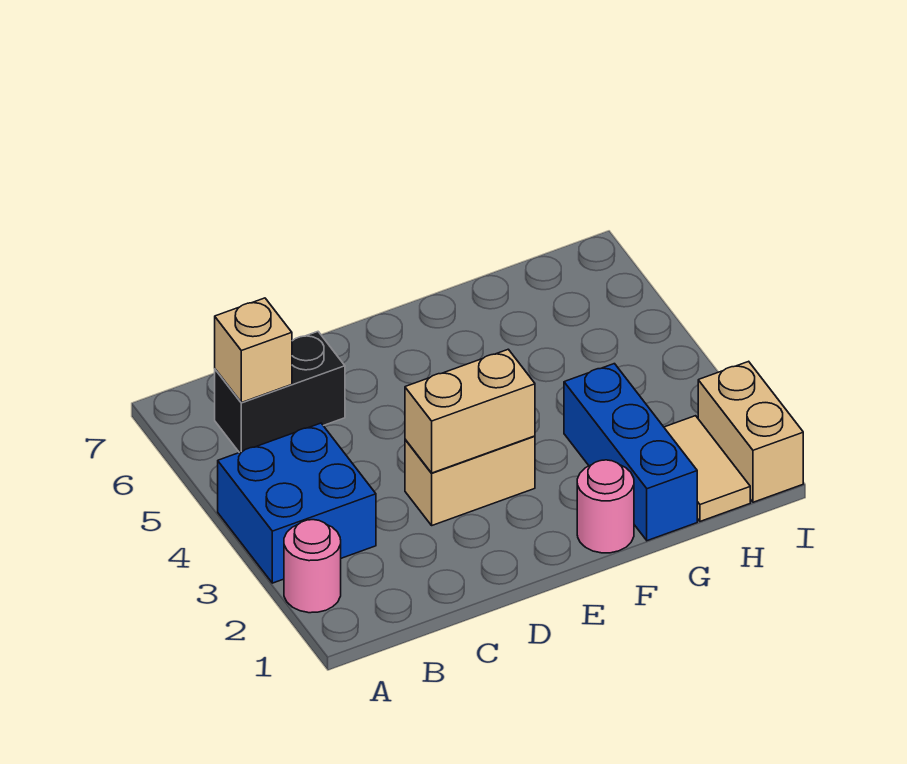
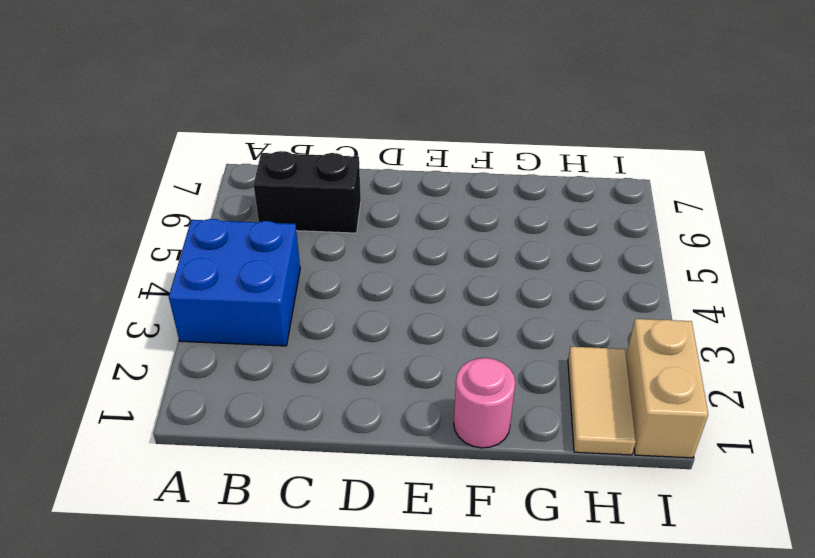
none -> pink 1x1 round brick [284,520,341,613]
none -> tan 1x2 brick [405,436,535,525]

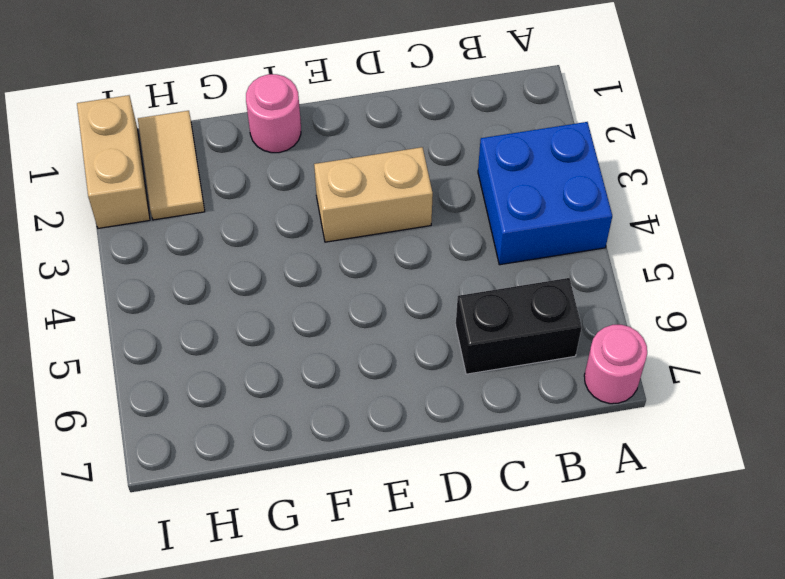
pink 1x1 round brick [584,325,647,404] -> pink 1x1 round brick moved to [284,520,341,613]
none -> blue 1x3 brick [564,364,697,541]
none -> tan 1x1 brick [215,298,292,403]

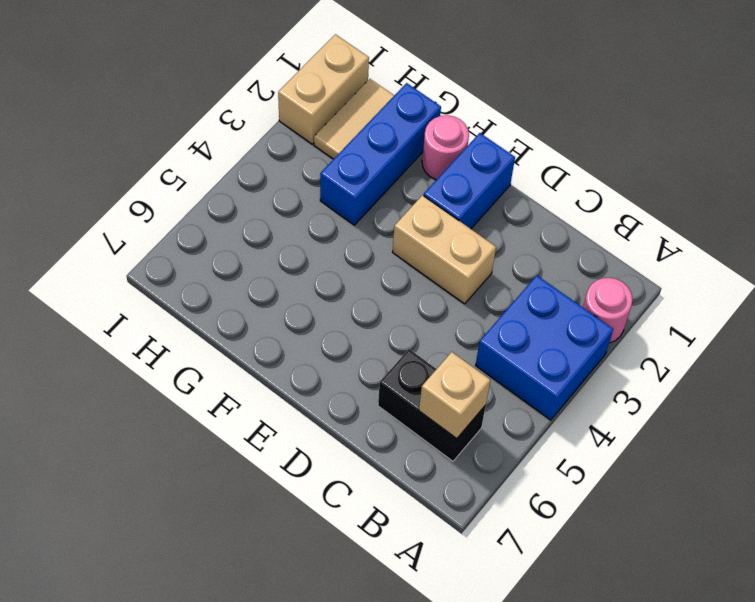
blue 1x2 brick [424,133,515,229] -> none
none -> tan 1x2 brick [405,349,535,473]

